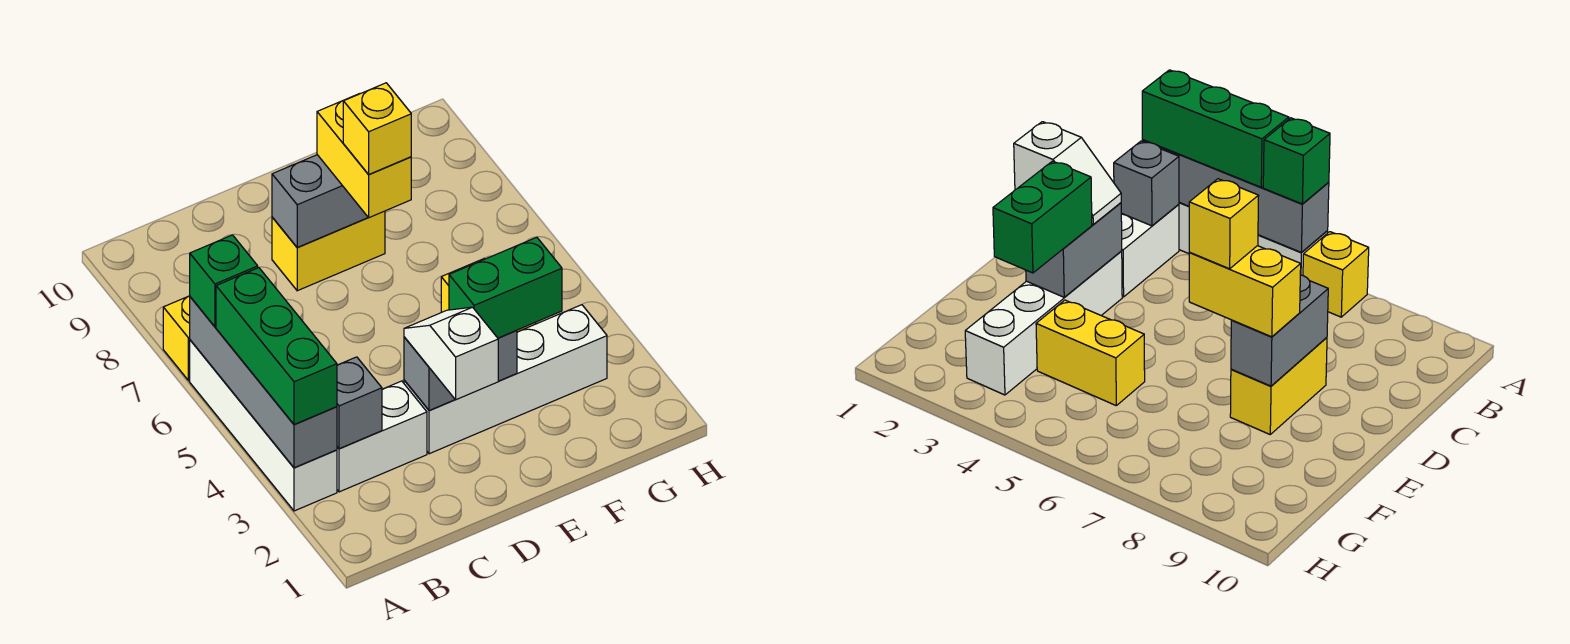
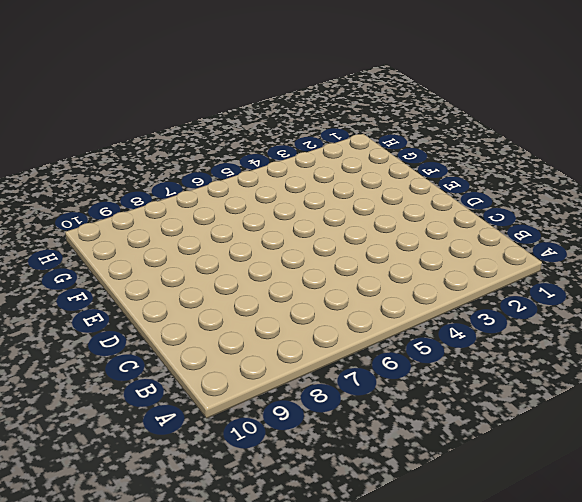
none -> white 1x4 brick [190,340,337,511]
none -> yellow 1x1 brick [163,296,190,381]
none -> white 1x2 brick [337,381,427,492]

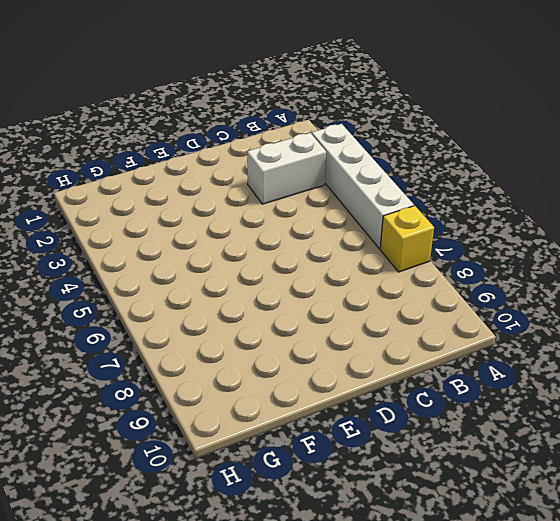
none -> white 1x4 brick [404,305,607,454]
none -> yellow 1x2 brick [272,211,385,291]
none -> yellow 1x2 brick [1036,300,1145,405]

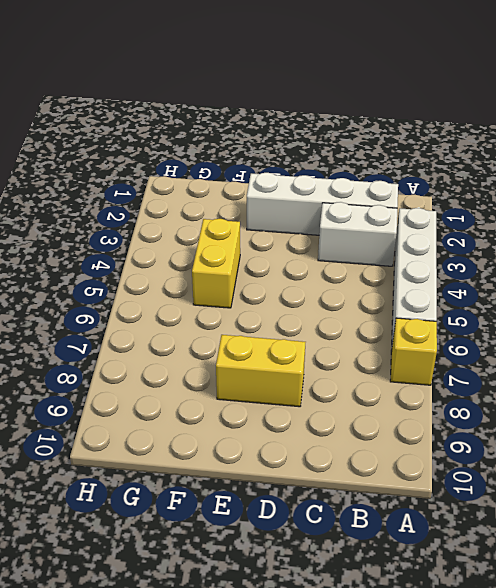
white 1x4 brick [247,173,398,235] -> white 1x4 brick moved to [404,305,607,454]
none -> grey 1x4 brick [190,297,337,468]
none -> grey 1x1 brick [337,357,382,449]
none -> grey 1x2 brick [404,330,517,410]

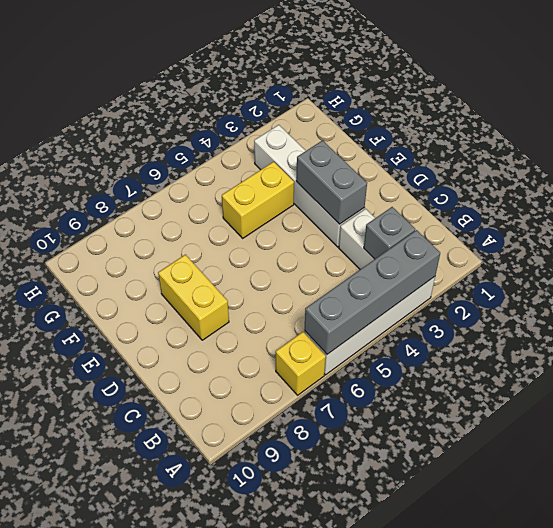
none -> grey 1x2 brick [272,155,368,248]
none -> green 1x3 brick [216,268,337,424]
none -> green 1x1 brick [190,235,258,327]

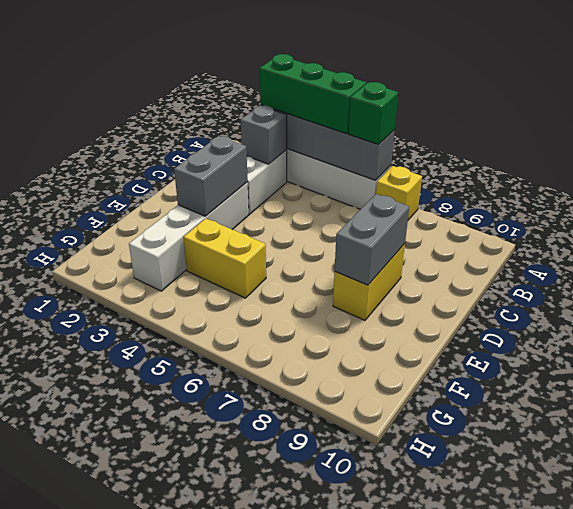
none -> white 1x2 slope [404,307,498,400]
none -> green 1x2 brick [449,237,562,338]
none -> yellow 1x2 brick [317,94,411,218]

